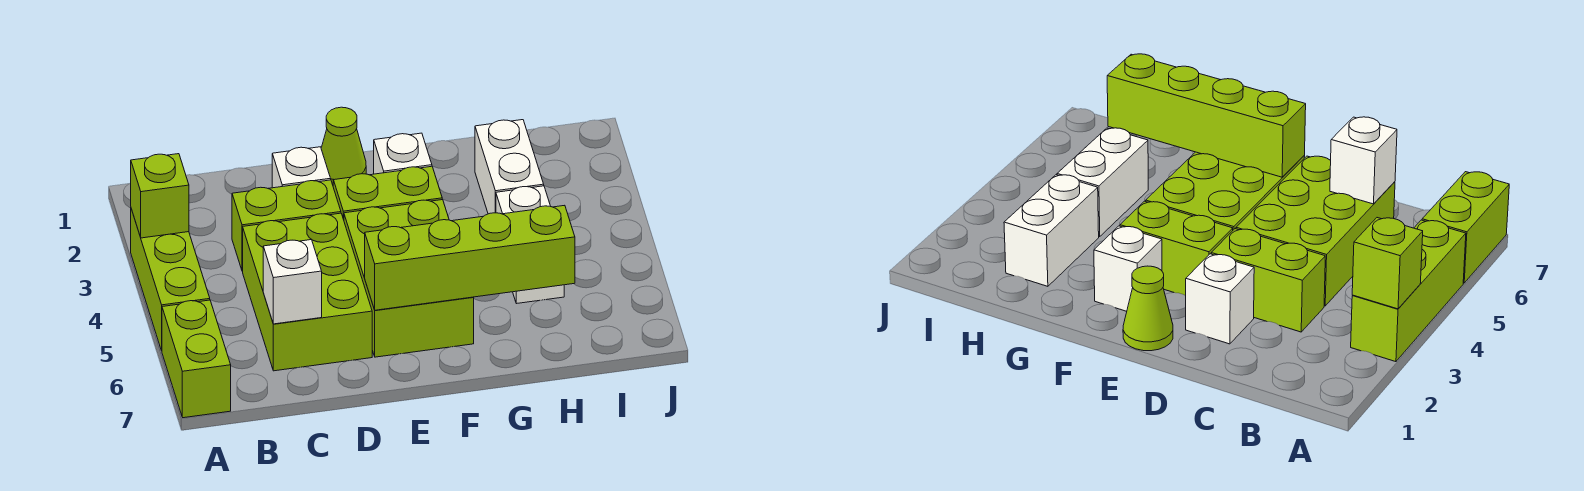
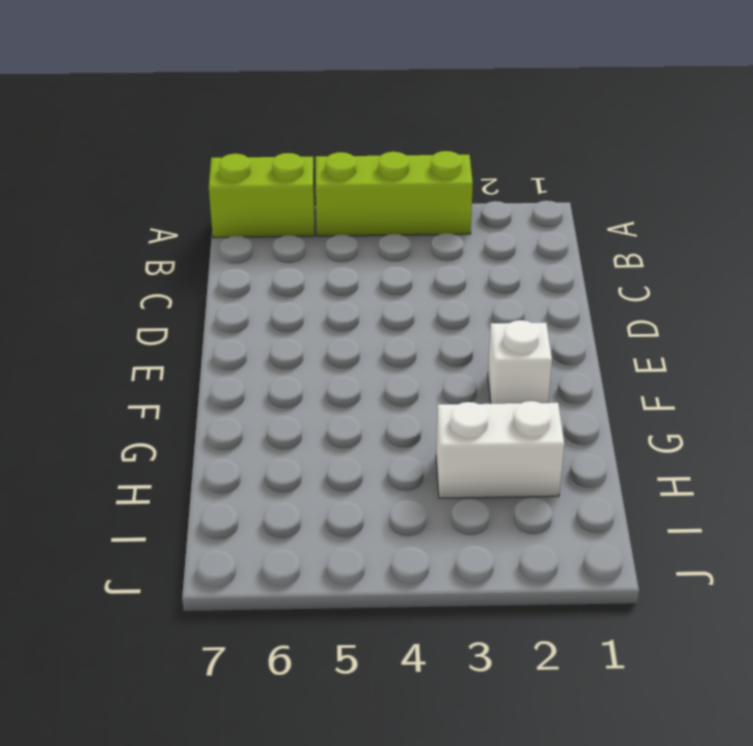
none -> lime 1x2 brick [232,180,341,271]
none -> lime 2x3 brick [243,213,372,371]
none -> white 1x1 brick [272,147,331,188]

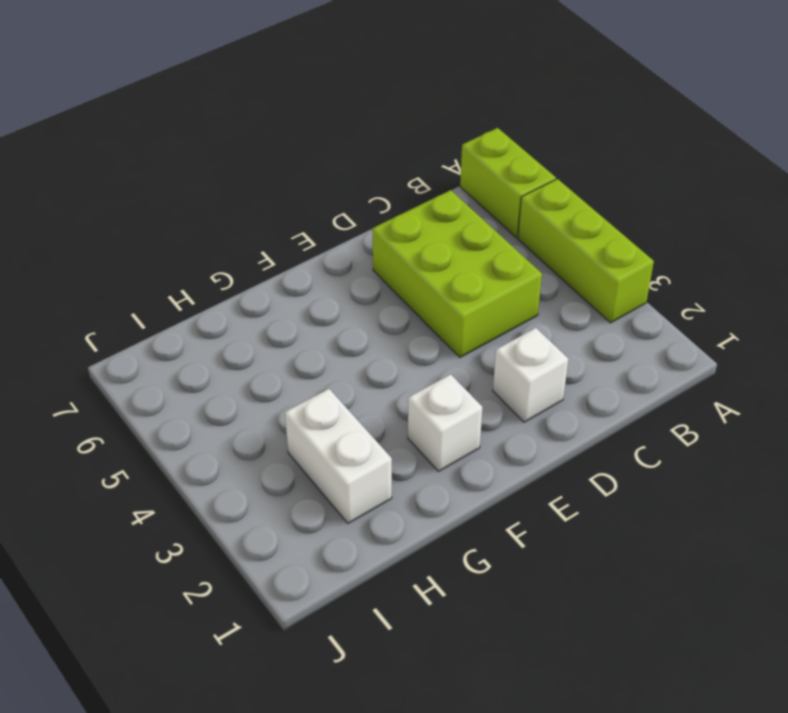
none -> lime 1x2 brick [232,180,341,271]
none -> lime 1x1 cone [321,107,366,185]
none -> lime 1x2 brick [333,166,442,220]

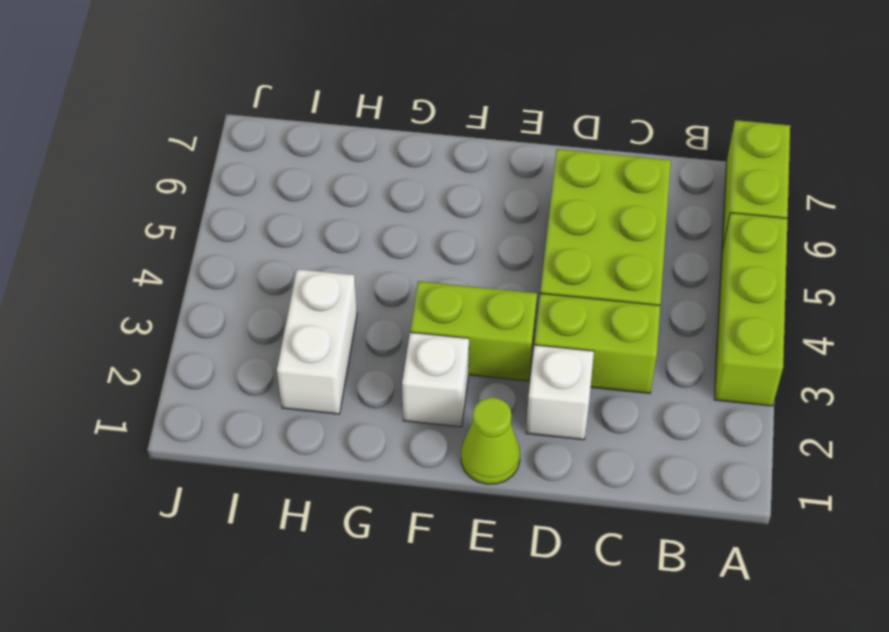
none -> lime 2x3 brick [344,200,474,357]
none -> white 1x2 brick [496,186,564,304]
none -> lime 1x1 brick [131,154,189,238]

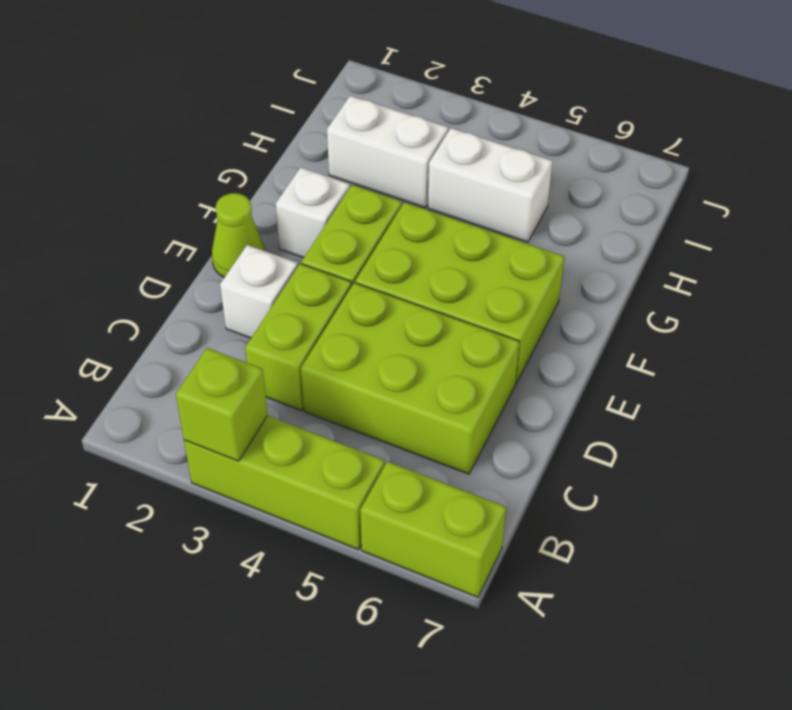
none -> white 1x1 brick [263,240,322,324]
none -> lime 1x4 brick [365,205,575,310]

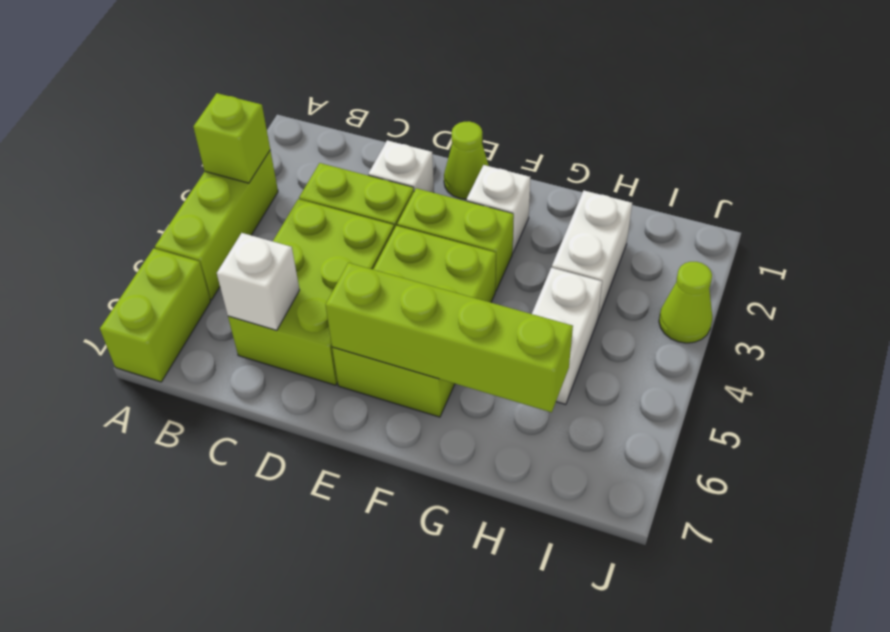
lime 1x1 cone [659,262,712,343] -> none

